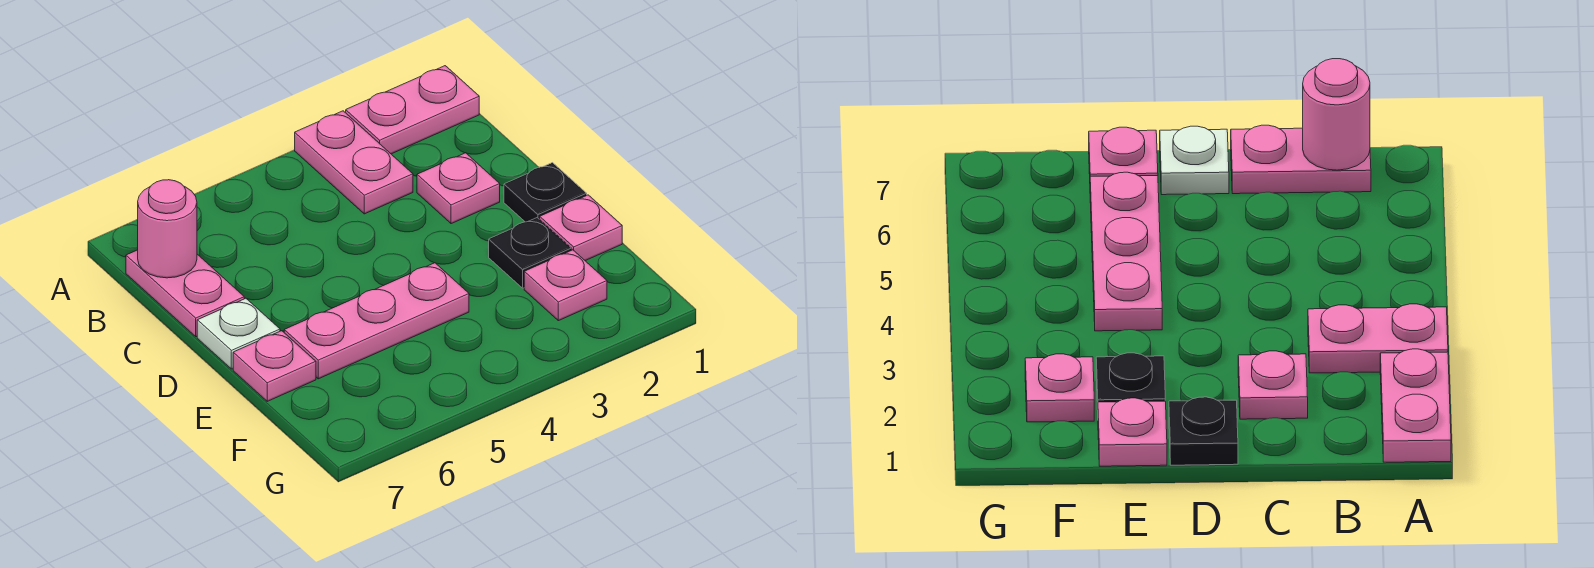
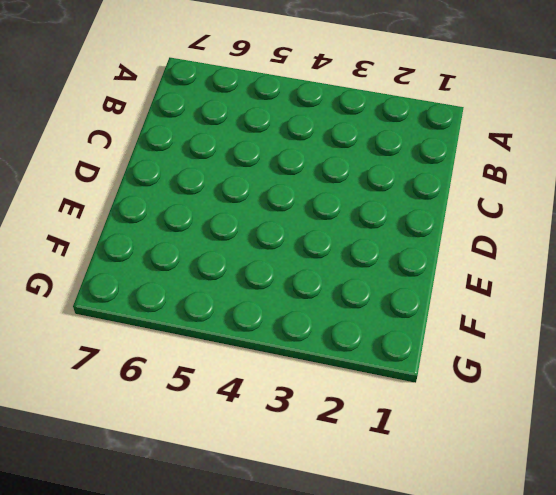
none -> pink 1x2 plate [346,66,479,154]
none -> pink 1x2 plate [295,111,413,214]
none -> pink 1x2 plate [126,250,244,337]

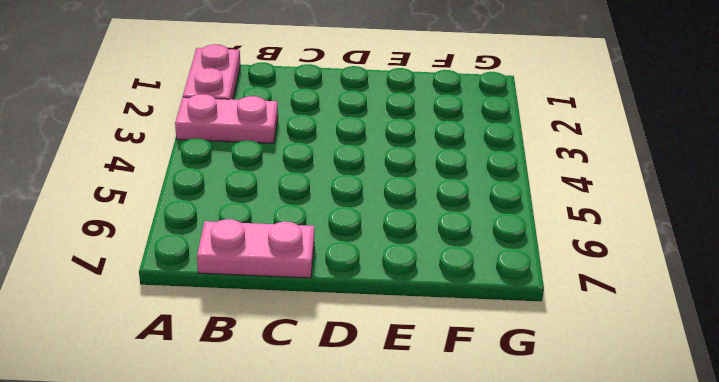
none -> pink 1x1 plate [417,153,500,224]
none -> black 1x1 plate [504,163,587,222]
none -> white 1x1 plate [197,298,280,369]

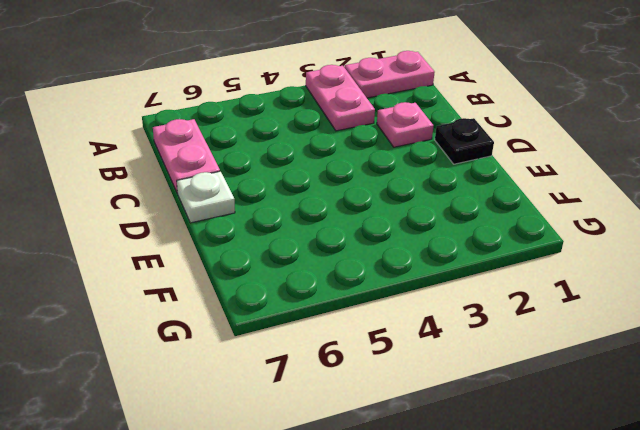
none -> pink 1x1 plate [540,195,622,261]
none -> black 1x1 plate [489,218,571,288]
none -> pink 1x3 plate [284,263,469,379]

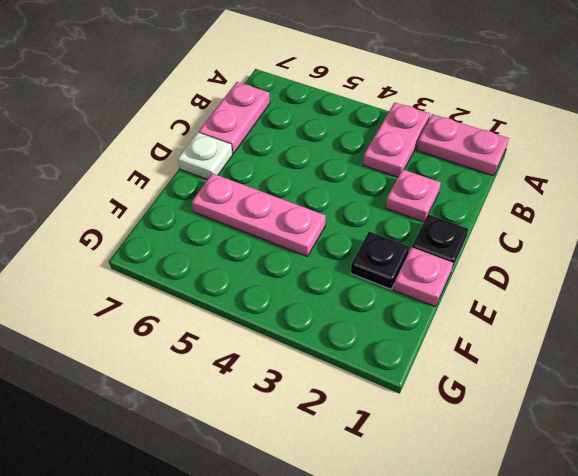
none -> pink 1x1 plate [233,331,316,401]
none -> pink 1x1 plate [524,250,607,321]
none -> pink 1x1 round brick [138,180,197,278]

